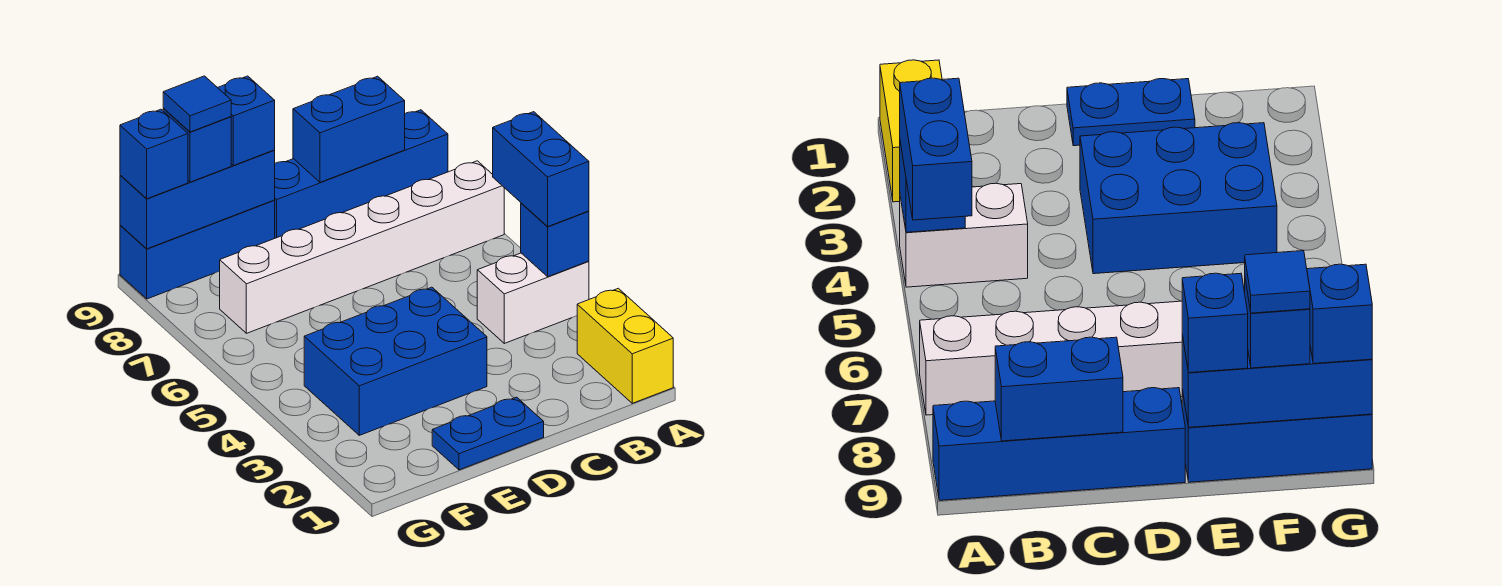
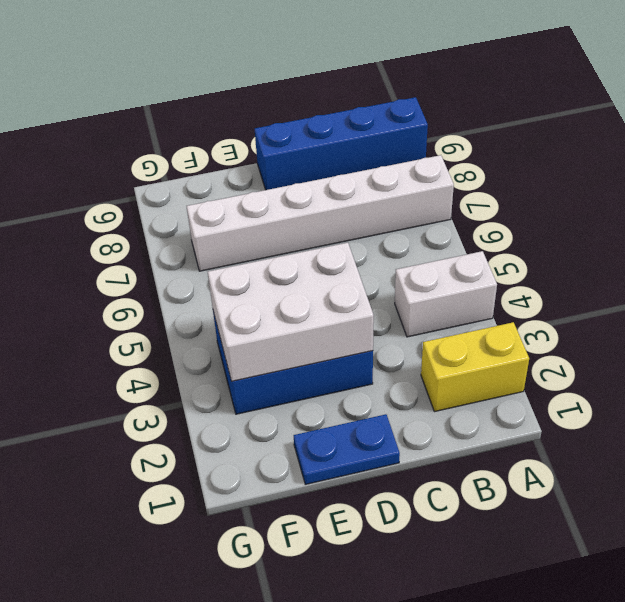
yellow 1x2 brick [421,322,529,412] -> yellow 1x2 brick turned to [577,288,673,403]
white 2x3 brick [208,243,374,381] -> none
none -> blue 1x3 brick [120,200,275,299]
none -> blue 1x1 brick [521,203,589,277]
none -> blue 1x2 brick [293,76,405,182]

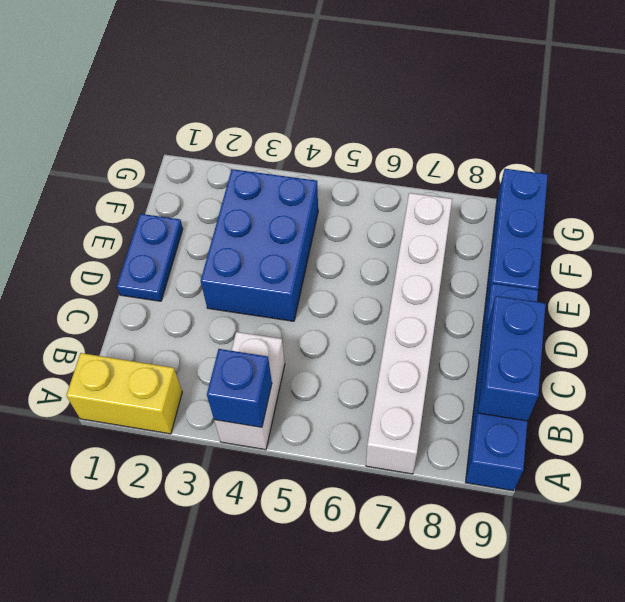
none -> blue 1x3 brick [120,150,275,249]
none -> blue 1x2 brick [493,112,589,226]
none -> blue 1x1 brick [218,76,275,166]

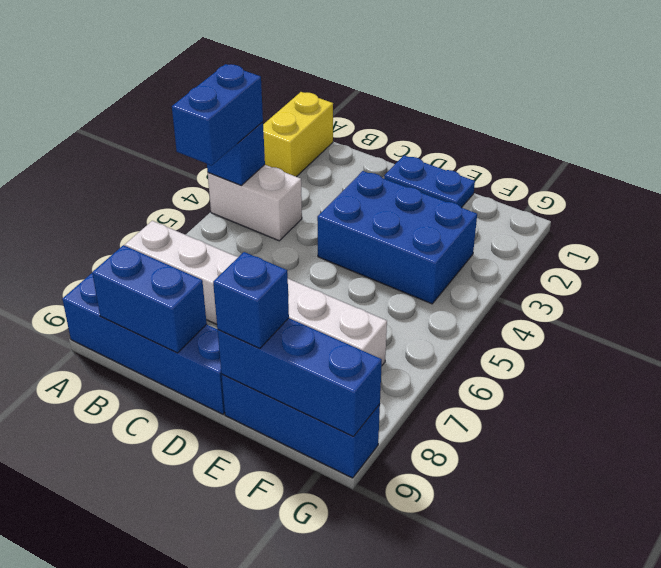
none -> blue 1x1 brick [163,109,231,182]
none -> blue 1x1 brick [120,109,188,199]
none -> blue 1x1 tile [163,76,231,132]

